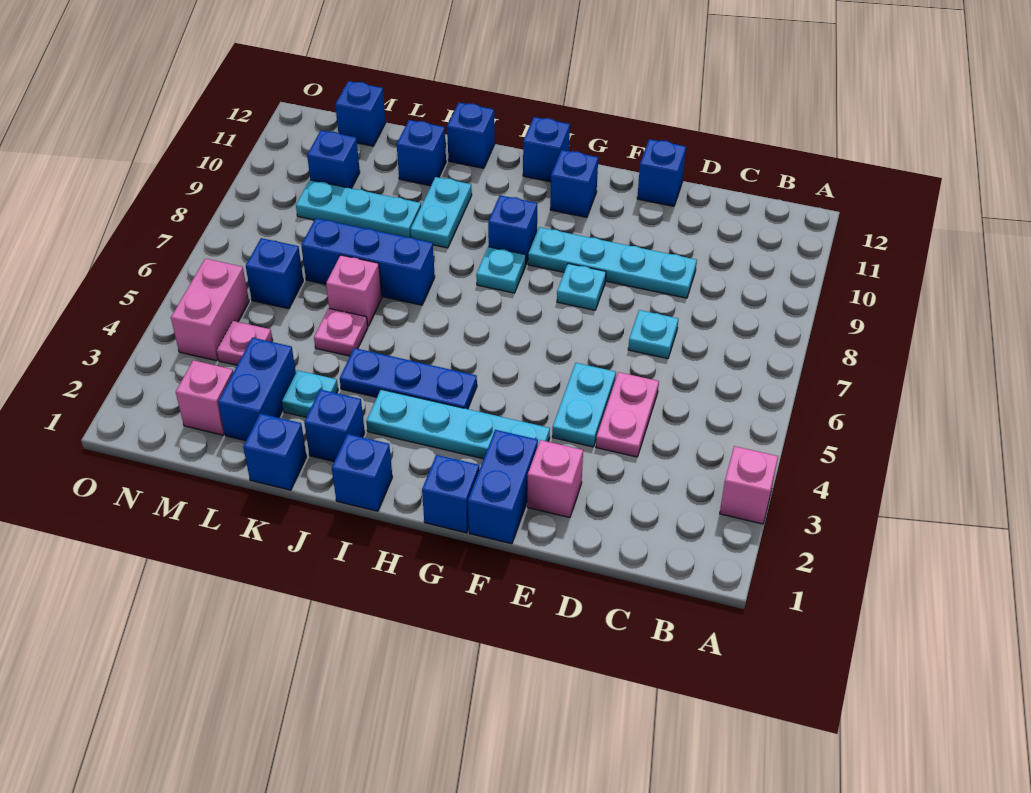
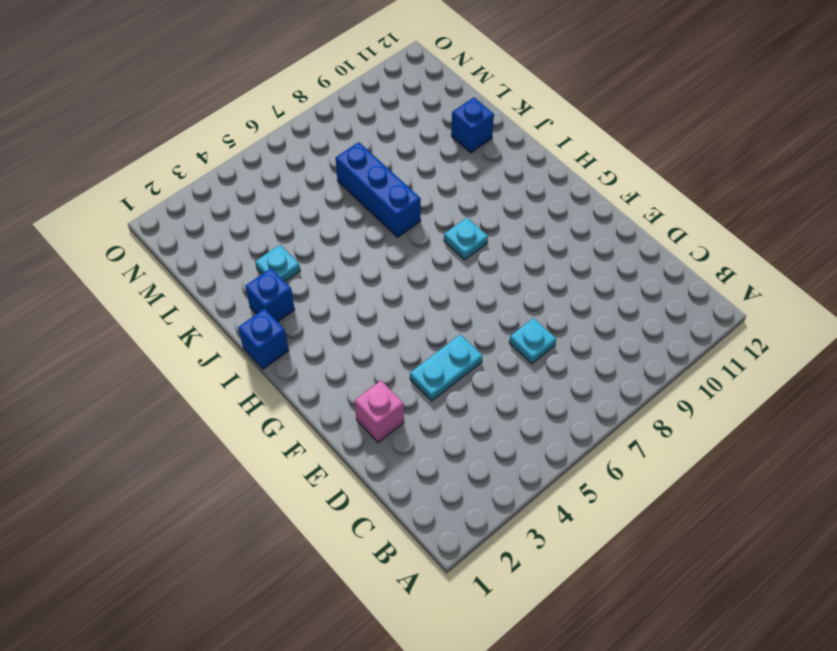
none -> pink 1x1 brick [720,446,778,524]
none -> pink 1x2 plate [596,372,659,457]
none -> cyan 1x4 plate [528,227,697,298]
none -> blue 1x1 brick [637,139,686,206]

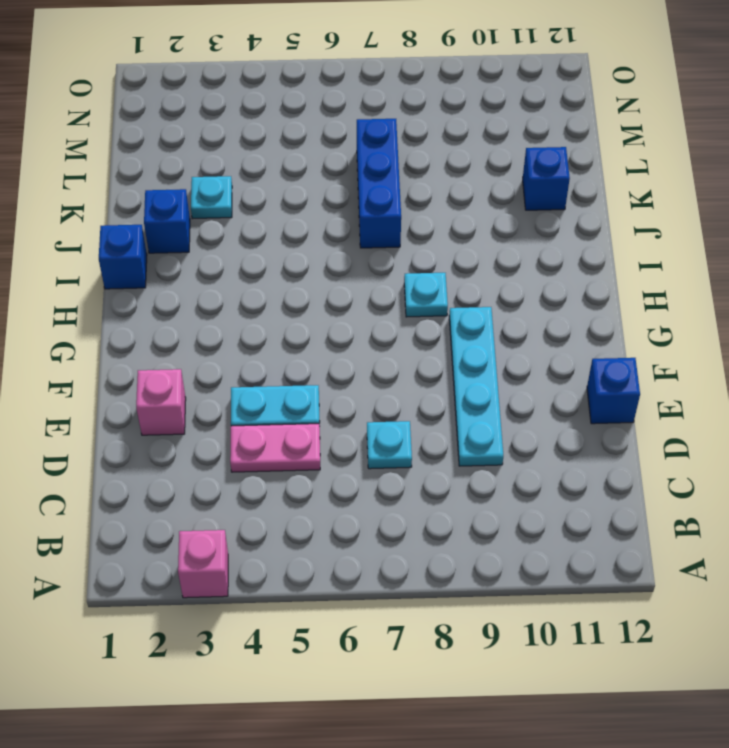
none -> blue 1x2 brick [468,430,538,544]
none -> cyan 1x4 plate [366,389,550,459]
none -> cyan 1x1 plate [557,264,606,310]
none -> blue 1x1 brick [422,455,479,533]

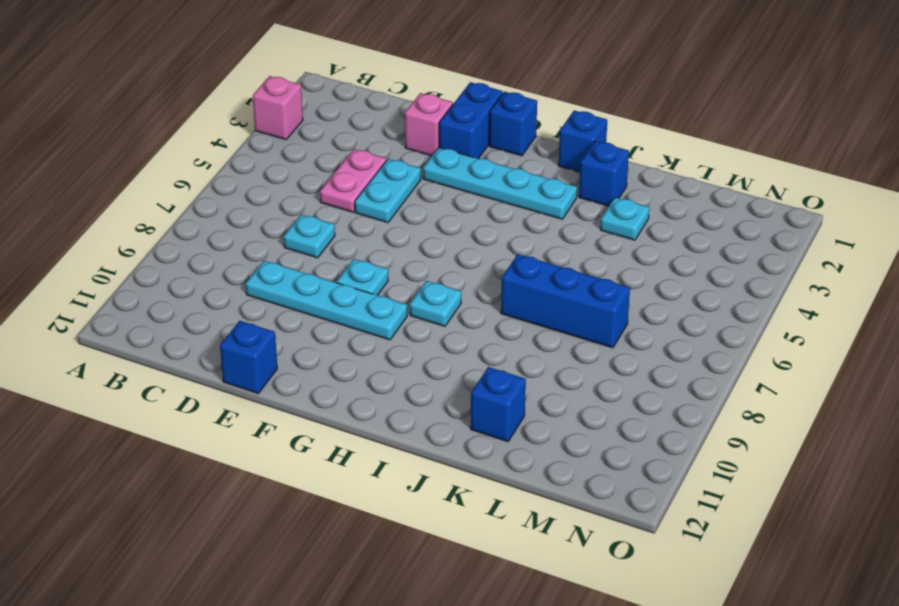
none -> blue 1x1 brick [550,150,598,217]
none -> blue 1x3 plate [340,348,477,409]
none -> blue 1x1 brick [488,195,537,264]
none -> blue 1x1 brick [523,117,570,182]

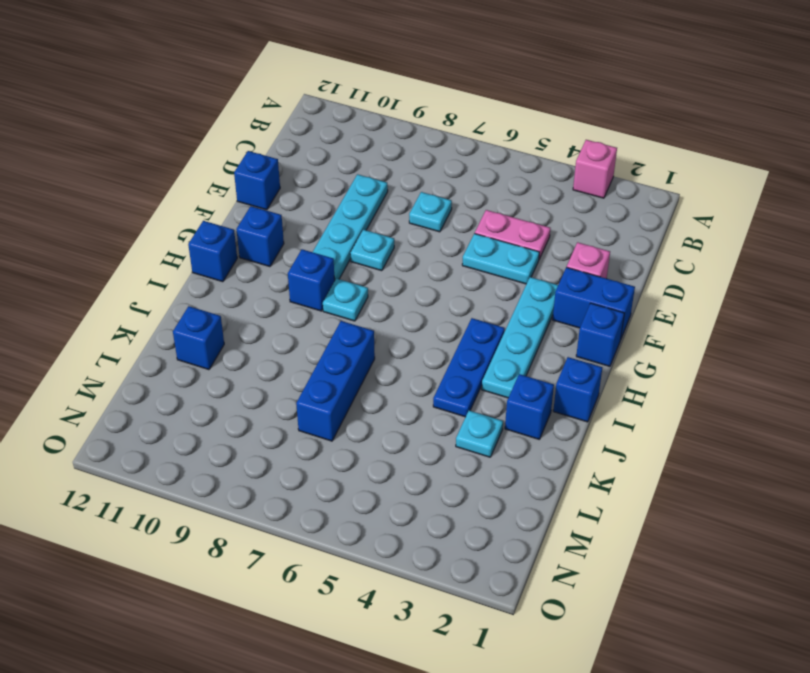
none -> cyan 1x2 plate [410,177,472,248]
none -> blue 1x1 brick [447,103,495,168]
none -> blue 1x1 brick [243,414,307,490]
none -> pink 1x1 plate [314,308,368,356]

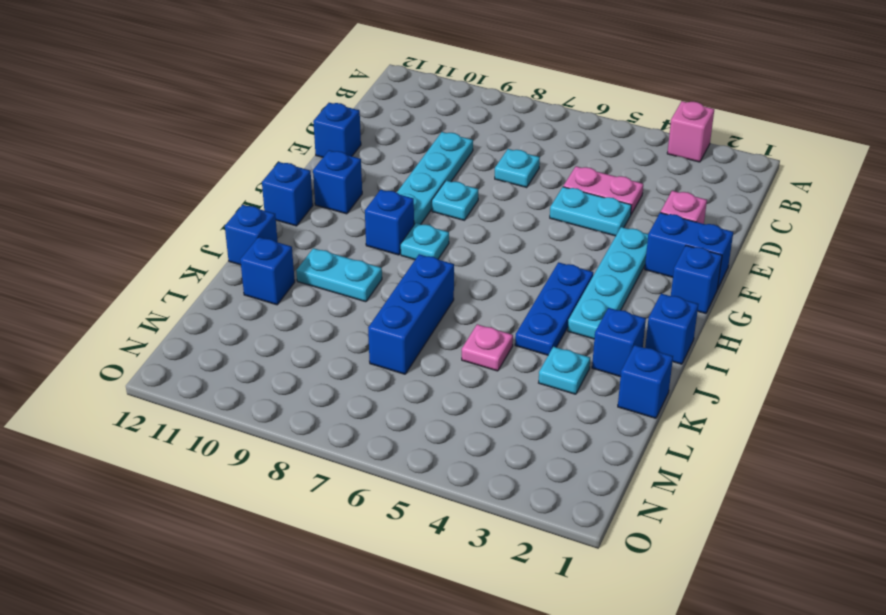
none -> pink 1x1 brick [326,255,382,326]
none -> cyan 1x3 plate [296,180,421,237]
none -> blue 1x2 brick [218,338,296,441]
none -> pink 1x1 brick [176,360,233,435]

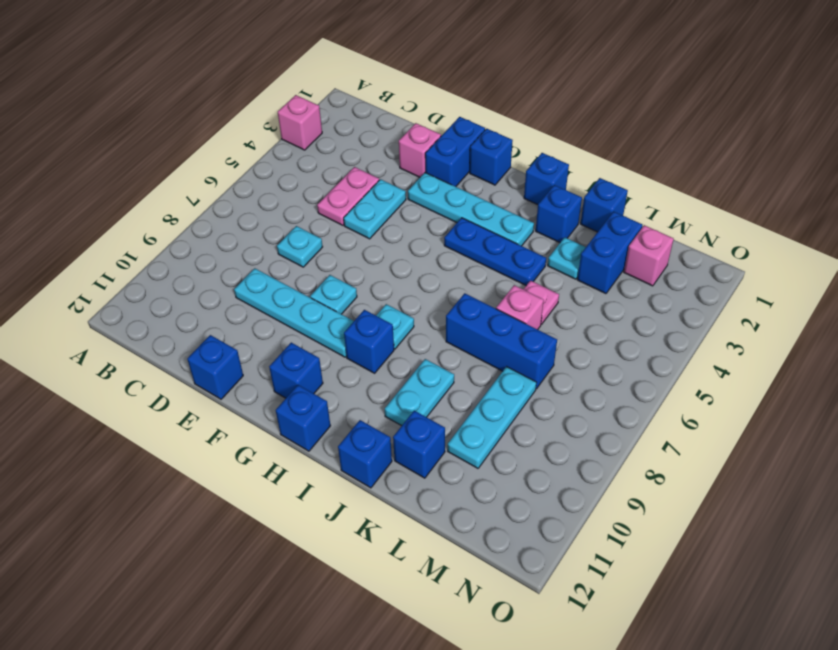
cyan 1x3 plate [448,367,537,468] -> cyan 1x3 plate turned to [296,180,421,237]
none -> pink 1x1 plate [217,321,273,365]
none -> blue 1x1 brick [246,238,303,309]
none -> blue 1x1 brick [307,130,360,188]
none -> blue 1x1 brick [335,81,386,146]

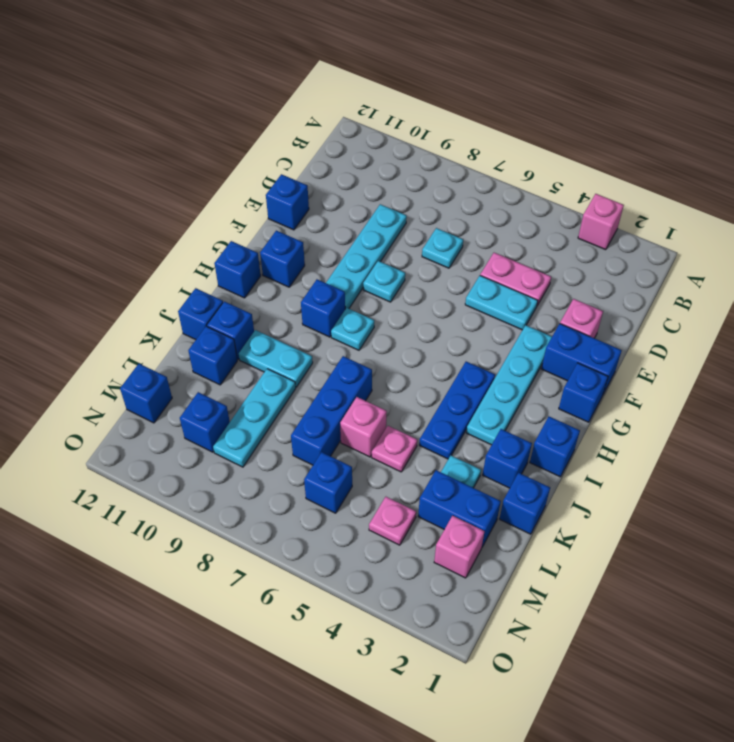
blue 1x1 brick [207,301,254,360] -> none
none -> pink 1x2 brick [171,259,249,361]

